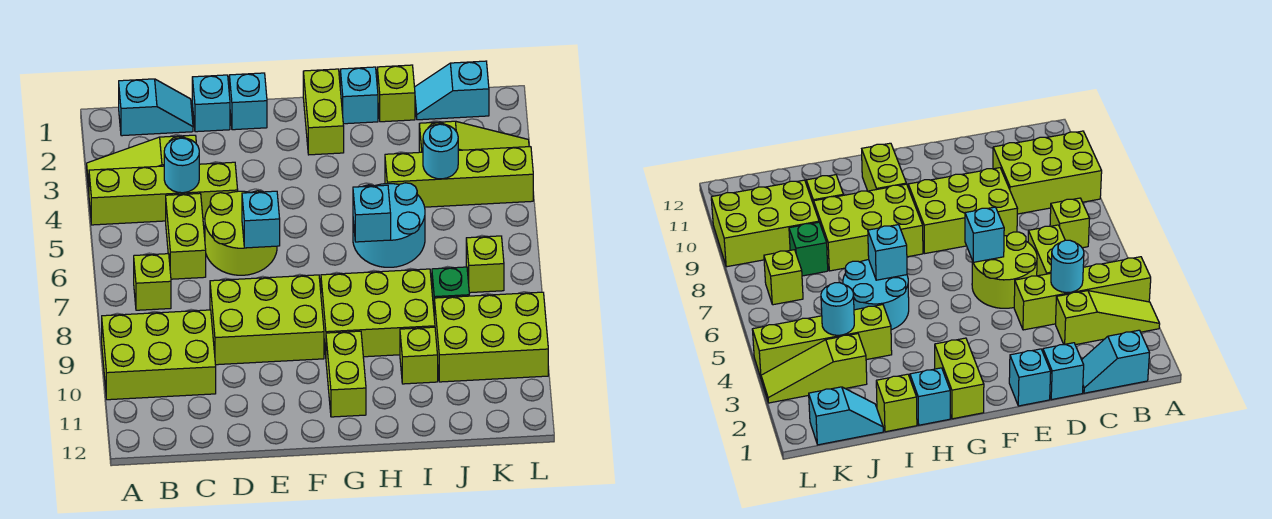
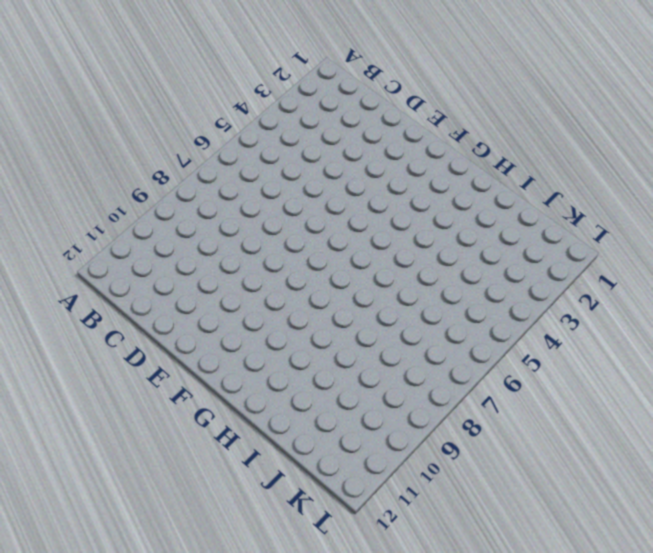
none -> lime 1x3 slope [87,135,196,191]
none -> lime 1x4 brick [89,162,238,225]
none -> lime 2x3 brick [102,310,216,400]

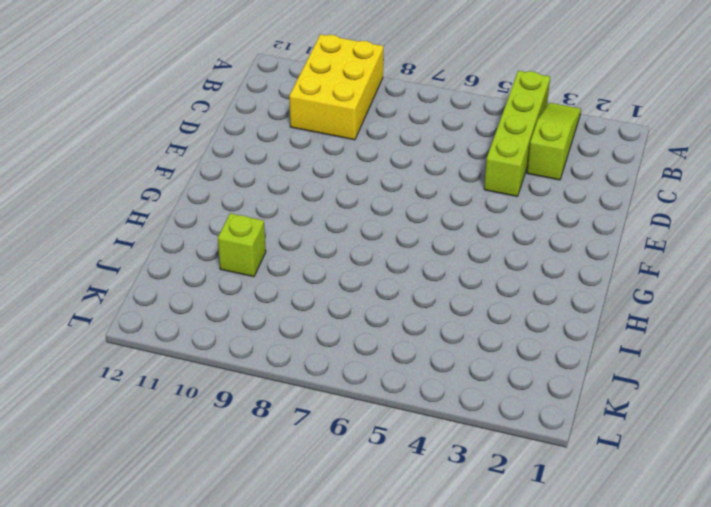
yellow 2x3 brick [289,34,383,140] -> lime 2x3 brick [102,310,216,400]
none -> cyan 1x2 slope [119,79,193,136]
none -> lime 1x1 brick [134,254,171,310]
none -> lime 1x2 brick [166,193,206,279]

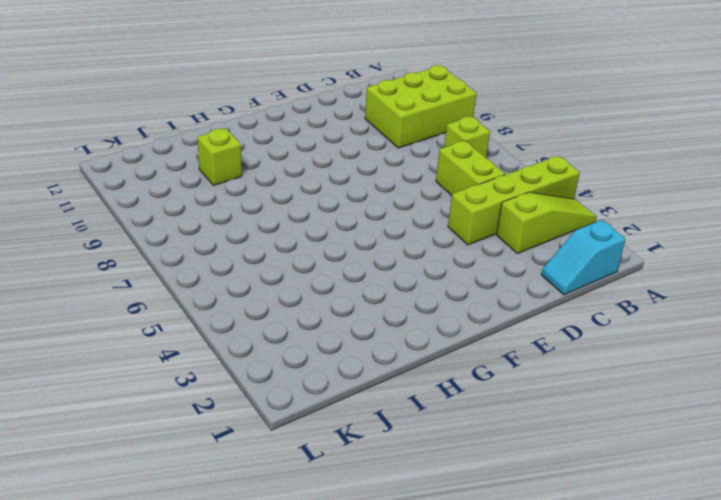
none -> cyan 1x1 brick [192,75,230,132]
none -> lime 2x2 round brick [205,191,277,275]
none -> lime 2x3 brick [210,275,324,365]

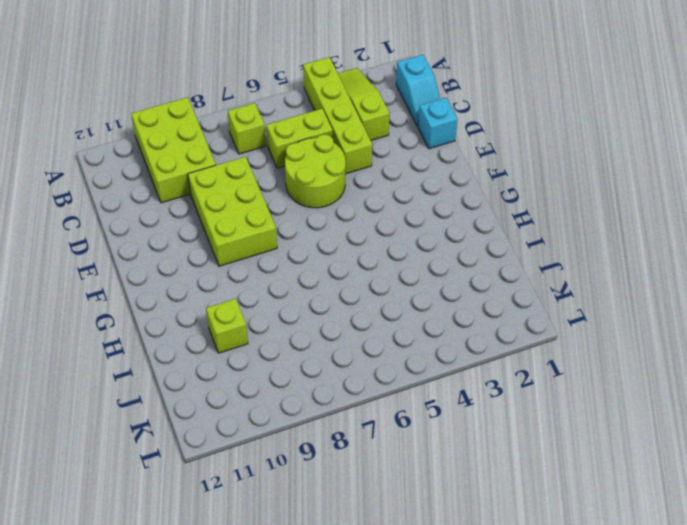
none -> cyan 1x1 brick [229,73,267,130]
none -> lime 1x2 brick [303,69,344,155]
none -> lime 2x3 brick [321,269,435,357]

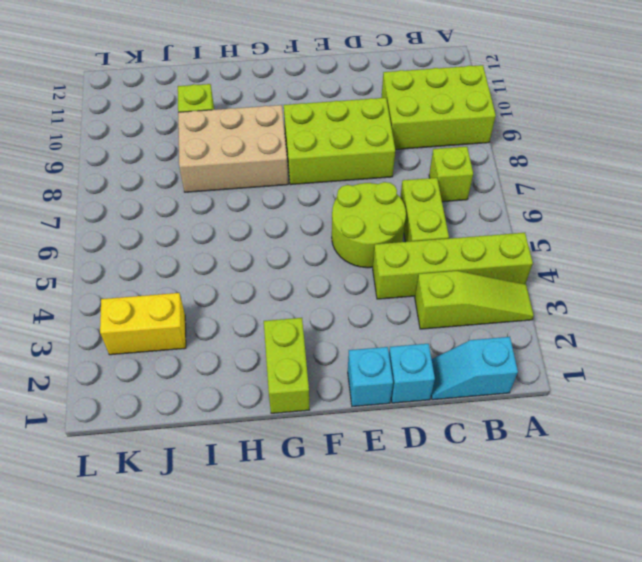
tan 2x3 brick [178,105,288,192] -> lime 2x3 brick [321,269,435,357]
yellow 1x2 brick [100,293,186,355] -> lime 1x3 slope [419,121,529,152]
none -> lime 1x2 brick [326,331,366,417]
none -> cyan 1x1 brick [340,67,378,124]
none -> cyan 2x2 round brick [353,183,425,267]

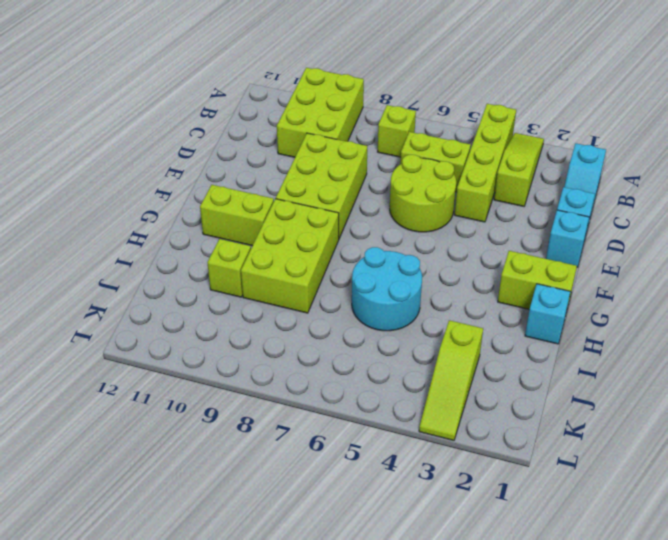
none -> lime 1x1 brick [377,65,415,122]
none -> lime 1x4 brick [385,147,533,207]
none -> cyan 1x2 slope [415,61,489,120]

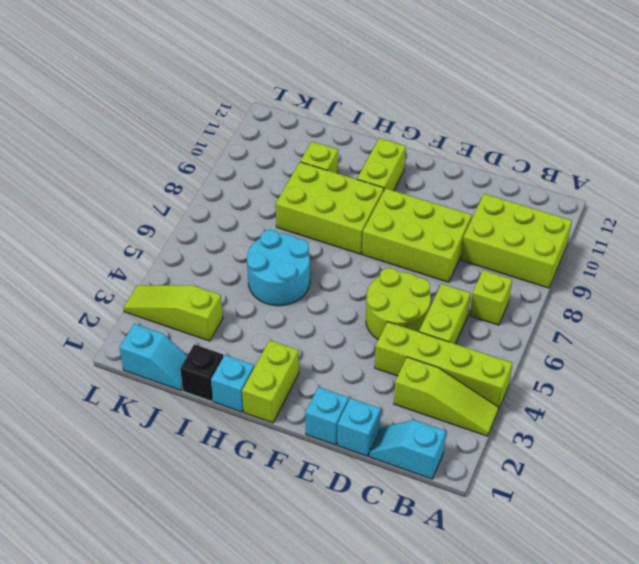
black 1x1 brick [180,344,223,401] -> lime 1x1 brick [377,65,415,122]
none -> lime 1x4 brick [385,147,533,207]
none -> green 1x1 brick [432,267,469,308]
none -> lime 2x3 brick [434,292,548,382]

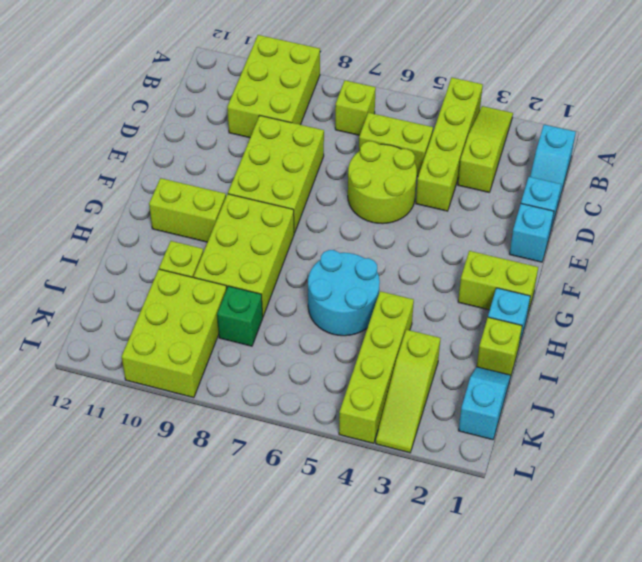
none -> lime 1x1 brick [466,236,504,293]
none -> cyan 1x1 round brick [164,138,199,193]
none -> cyan 1x1 brick [242,191,280,248]

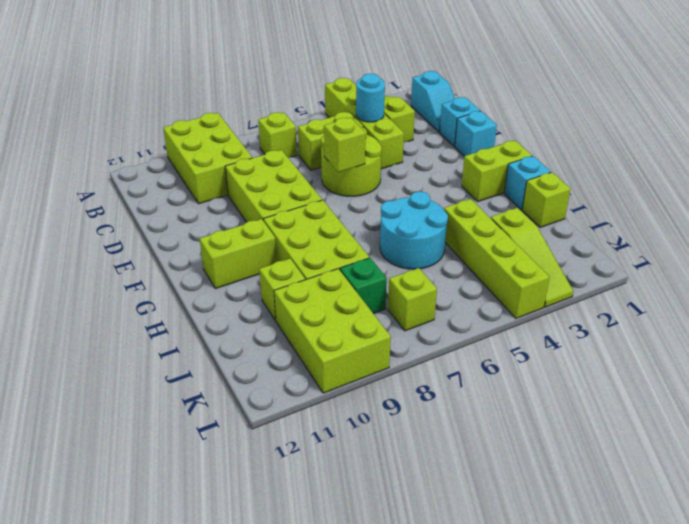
lime 1x1 brick [324,118,365,172] -> cyan 1x1 brick [242,191,280,248]
none -> cyan 1x2 slope [415,61,489,120]
none -> cyan 1x1 brick [353,185,391,242]
none -> cyan 1x1 round brick [423,124,458,179]

